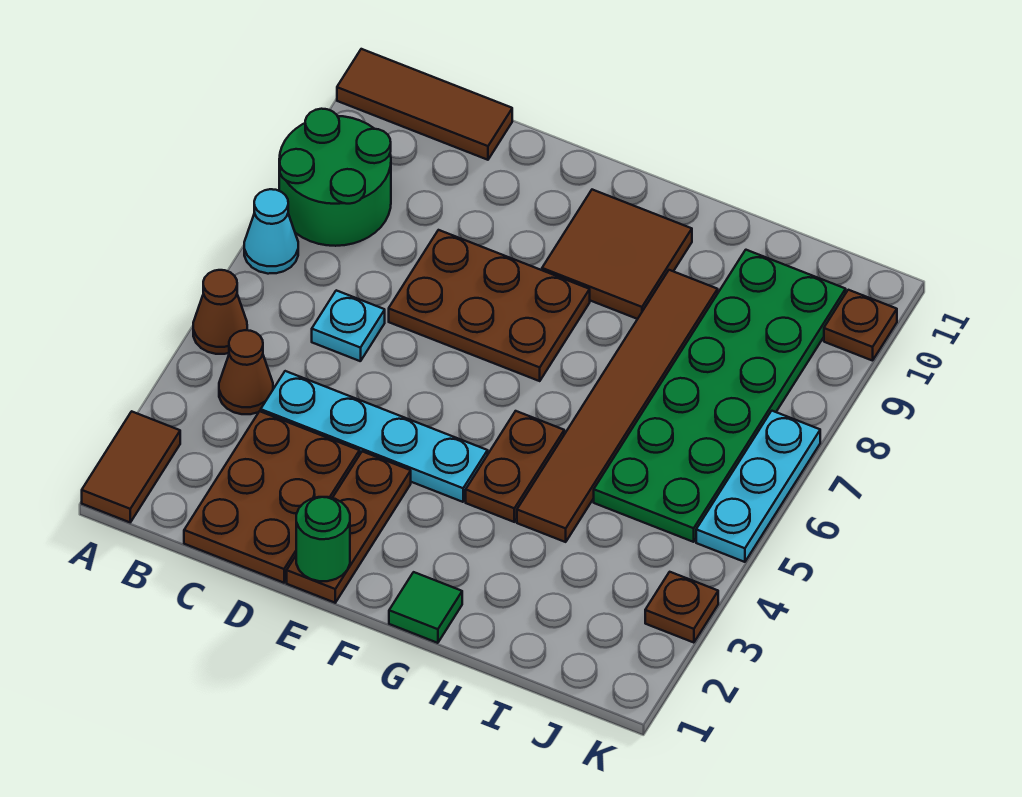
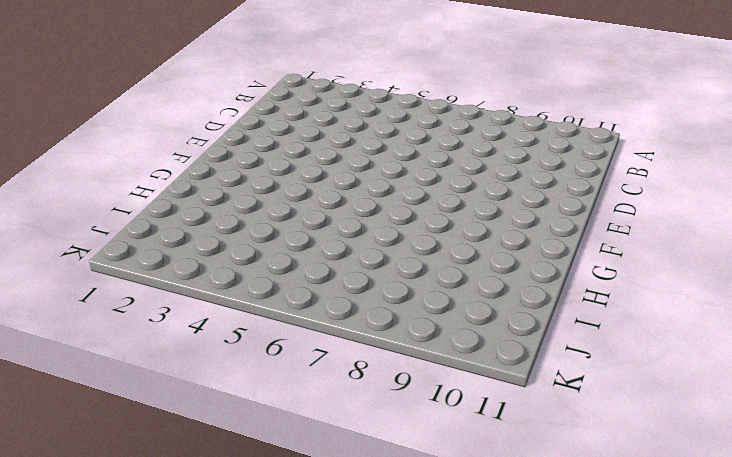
none -> brown 1x2 tile [82,411,180,522]
none -> brown 1x1 cone [193,270,247,354]
none -> cyan 1x1 cone [244,189,298,274]

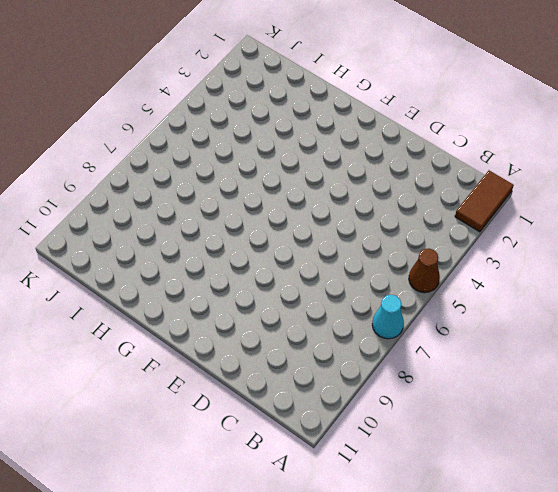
none -> green 2x2 round brick [279,109,391,246]
none -> brown 1x3 tile [337,49,512,160]
none -> brown 1x1 cone [219,330,273,414]

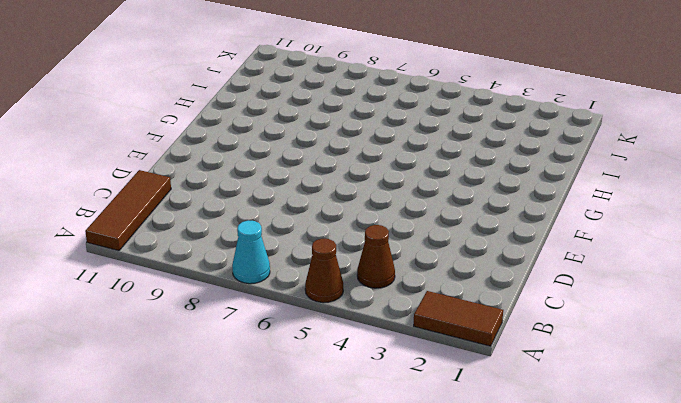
none -> green 2x2 round brick [279,109,391,246]
none -> brown 2x3 plate [184,411,360,583]
none -> cyan 1x4 plate [261,371,488,502]

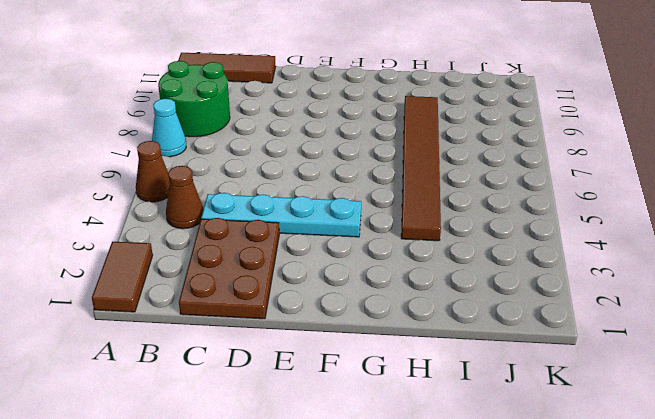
none -> cyan 1x1 plate [312,290,385,361]
none -> brown 2x3 plate [389,230,590,381]
none -> brown 1x3 plate [287,451,411,603]

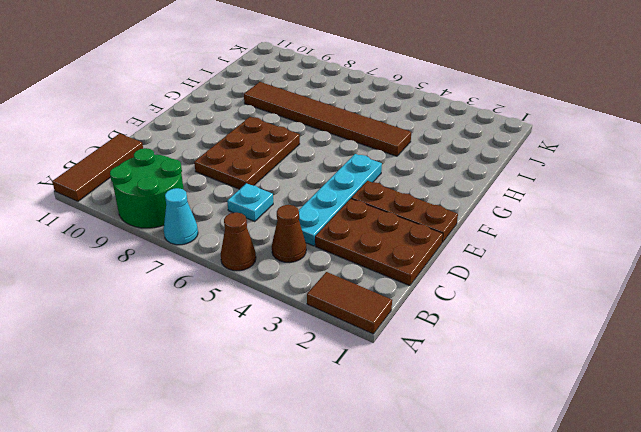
none -> brown 2x2 tile [542,190,692,319]
none -> green 1x1 tile [389,572,462,643]
none -> brown 1x2 plate [466,411,564,522]

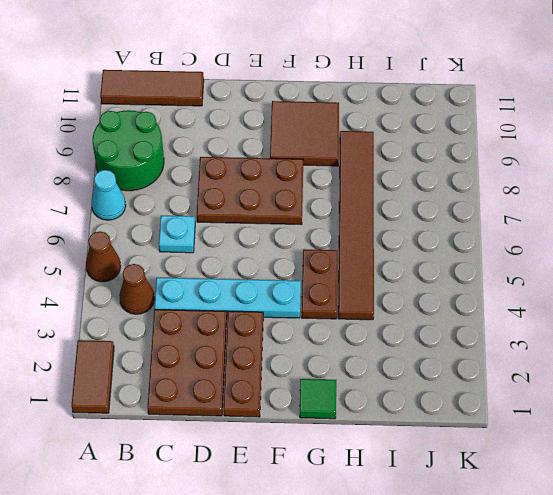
none -> green 2x6 plate [594,250,846,542]
none -> brown 1x1 plate [645,572,718,643]
none -> cyan 1x3 plate [696,411,820,562]

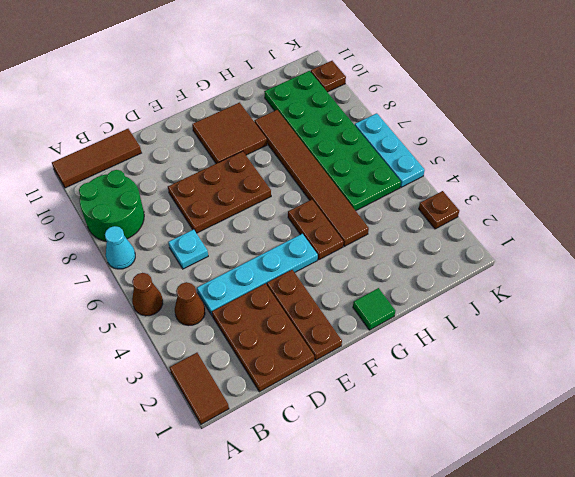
none -> green 1x1 round brick [296,497,350,581]

